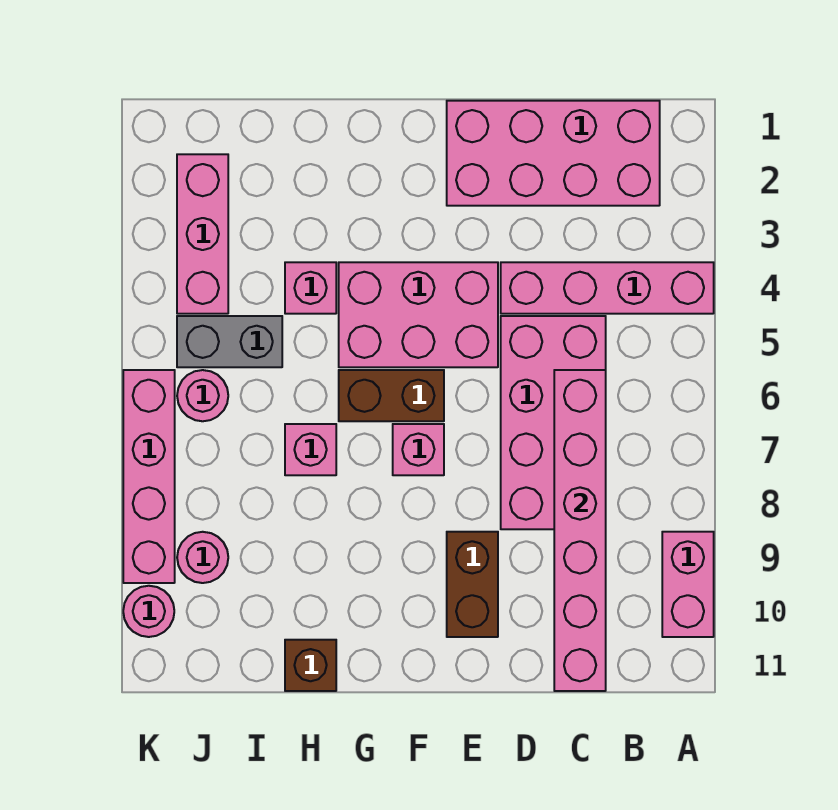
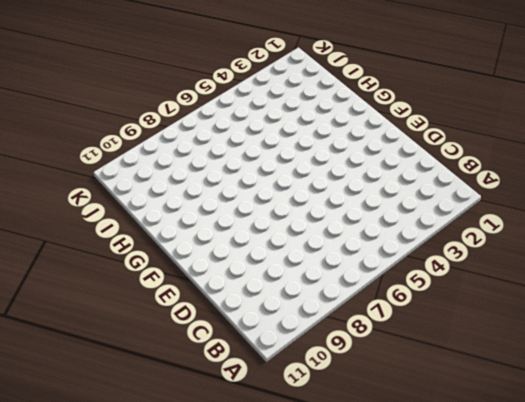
none -> pink 1x4 brick [501,262,714,314]
none -> pink 1x2 brick [662,532,714,637]
none -> pink 2x4 brick [447,101,660,206]

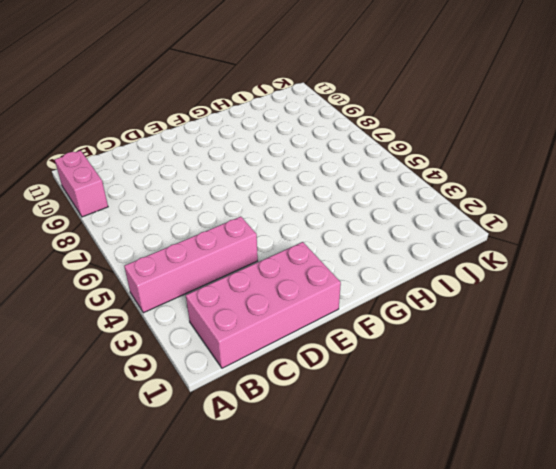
none -> pink 2x4 brick [501,316,606,529]
none -> pink 2x3 brick [339,262,498,367]
none -> brown 1x2 brick [447,532,498,637]

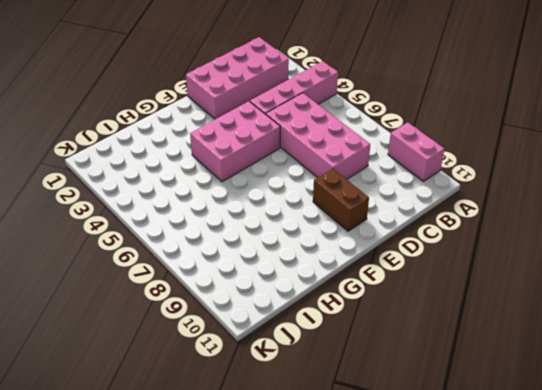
none -> brown 1x2 brick [339,370,444,421]
none -> pink 1x1 brick [393,424,444,475]
none -> pink 1x1 brick [285,262,336,314]

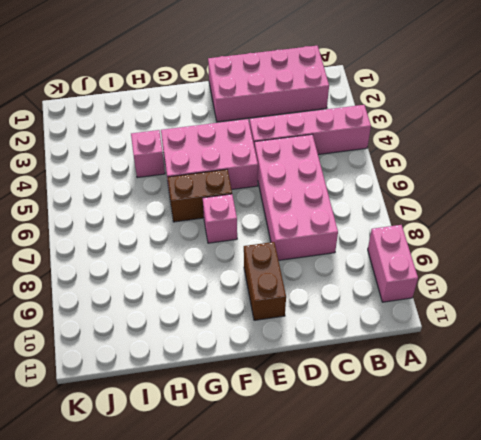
none -> pink 1x1 brick [285,424,336,475]
none -> brown 1x1 brick [285,640,336,691]
none -> grey 1x2 brick [177,316,282,367]

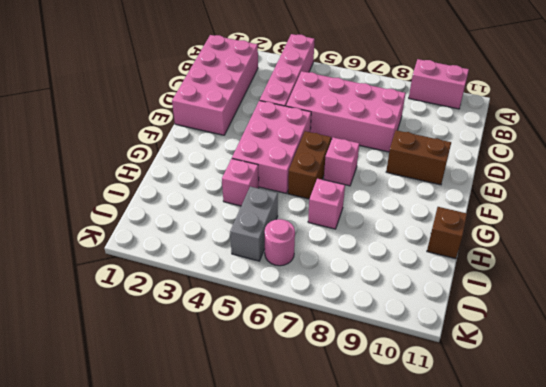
none -> pink 1x3 brick [177,154,228,314]
none -> pink 1x1 round brick [177,532,228,583]
none -> pink 1x4 brick [123,370,175,583]

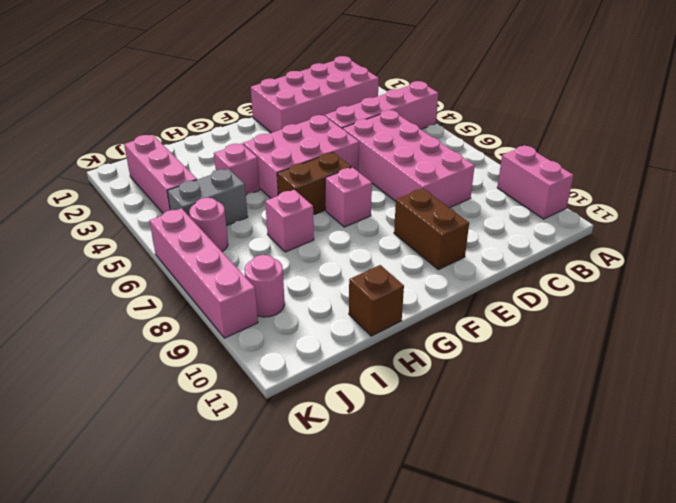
none -> pink 1x1 round brick [123,586,174,637]
none -> pink 1x6 brick [554,370,606,691]

